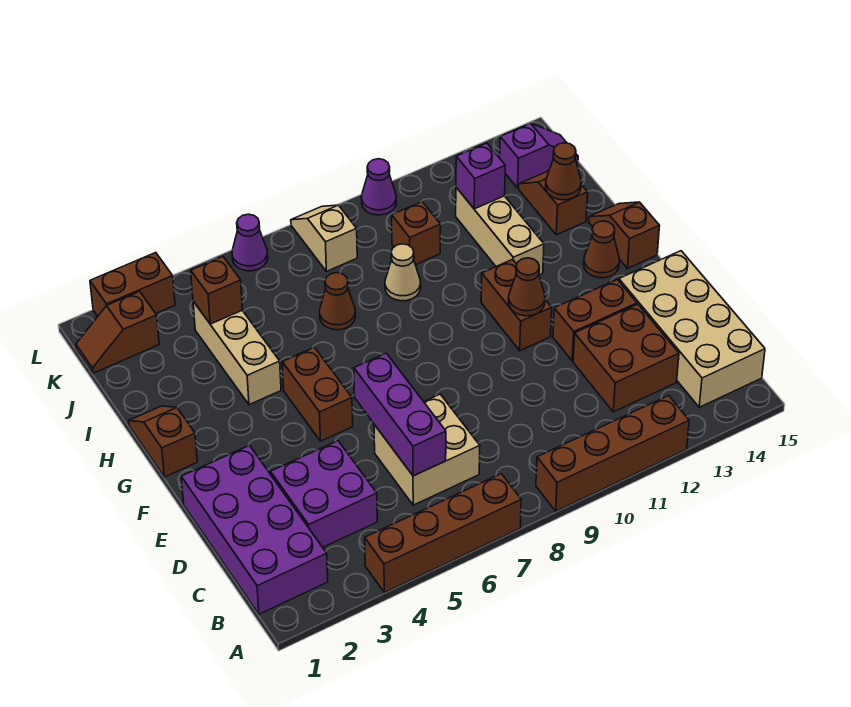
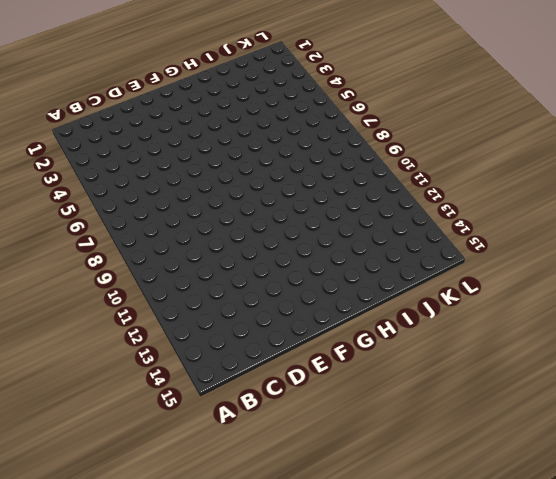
none -> brown 1x4 brick [365,474,521,593]
none -> brown 1x4 brick [536,395,689,511]
none -> purple 2x4 brick [181,446,328,614]
none -> tan 2x4 brick [619,251,765,407]

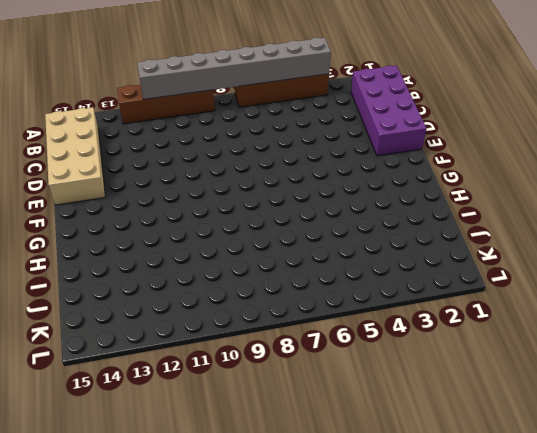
grey 1x8 brick [137,38,331,99] -> none
none -> purple 2x2 brick [271,441,377,547]
none -> tan 2x2 brick [374,394,480,505]
none -> brown 2x2 brick [573,304,679,412]
none -> brown 1x2 brick [553,280,637,361]

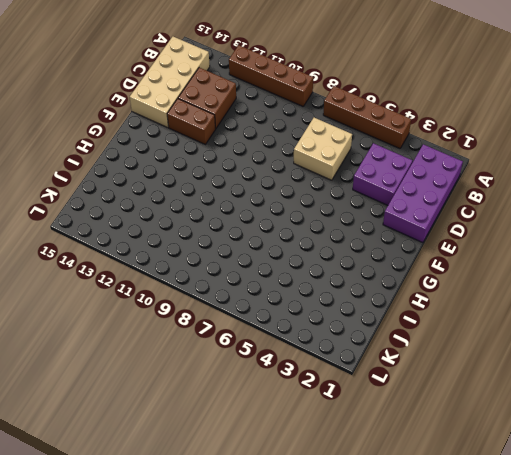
none -> brown 1x2 brick [282,347,353,441]
none -> brown 1x2 brick [481,259,552,351]
none -> brown 1x2 slope [129,406,197,477]
none -> brown 1x1 cone [584,221,619,278]

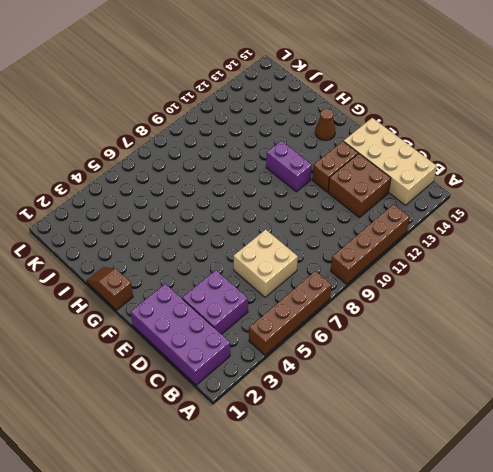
purple 1x2 brick [266,141,312,192] -> brown 1x2 brick [481,259,552,351]
none -> brown 1x2 brick [282,347,353,441]
none -> brown 1x2 slope [589,202,660,268]
none -> tan 1x3 brick [193,301,281,405]
none -> tan 1x3 brick [456,187,544,275]

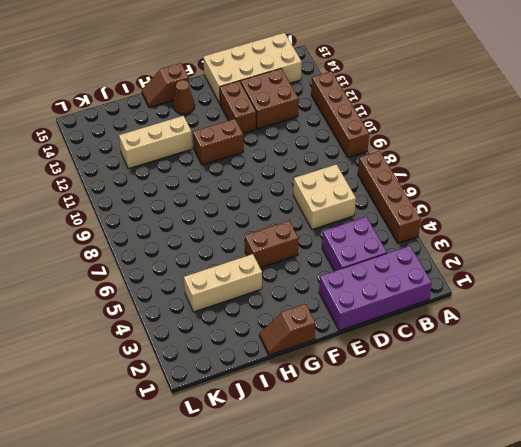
none -> brown 1x1 cone [320,273,355,330]
none -> tan 1x1 cone [385,244,421,301]
none -> brown 1x2 slope [519,171,588,235]
none -> brown 1x1 brick [392,202,441,265]

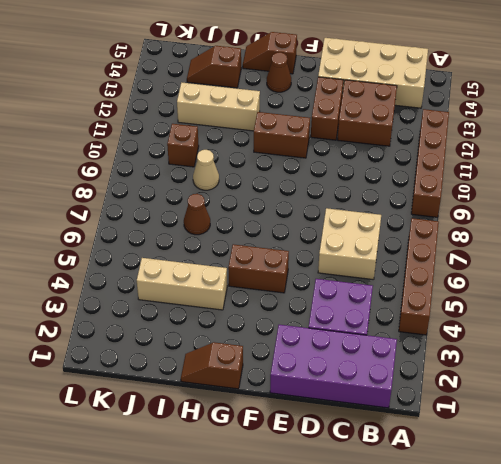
none -> brown 1x2 slope [76,291,159,373]
none -> tan 1x2 slope [291,205,357,271]
none -> purple 1x2 slope [500,123,578,188]
none -> brown 1x2 brick [90,253,175,316]

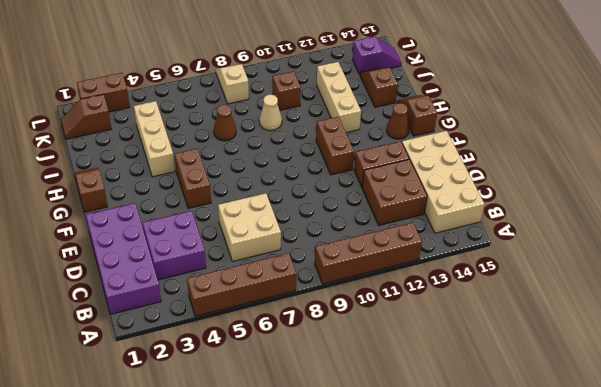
none -> purple 1x1 cone [232,214,268,271]
none -> purple 1x1 cone [361,159,396,215]
none -> purple 1x3 brick [354,353,446,476]
none -> brown 1x1 cone [508,258,545,316]

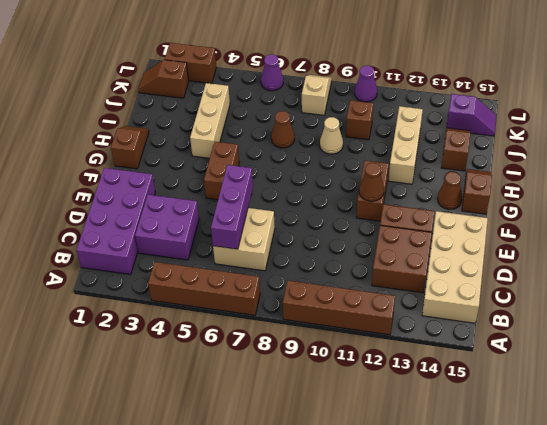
none -> brown 1x1 cone [546,143,581,200]
none -> brown 1x1 brick [191,257,242,324]
none -> purple 1x1 brick [456,143,505,209]

